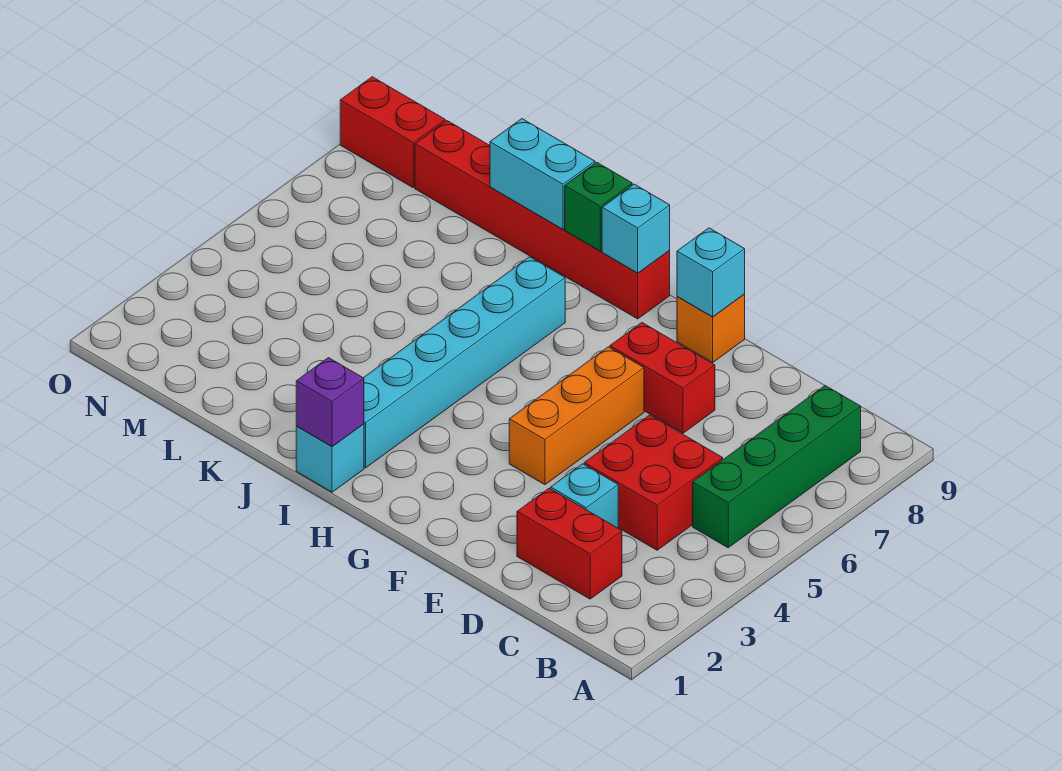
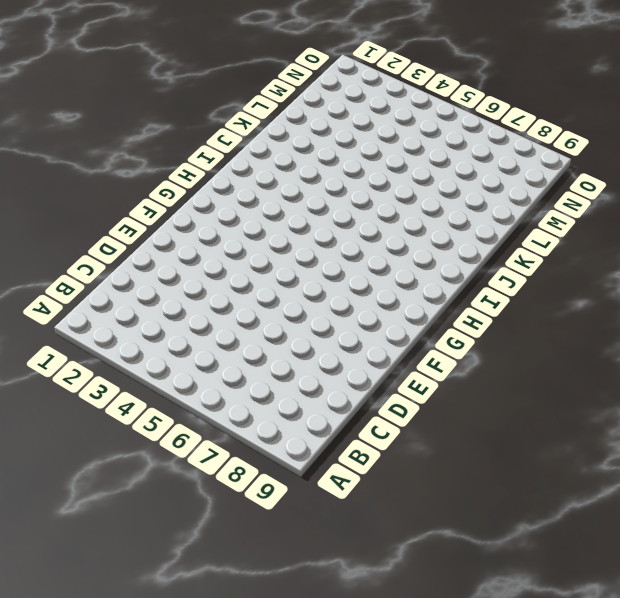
none -> green 1x4 brick [693,386,861,548]
none -> red 1x2 brick [517,488,622,599]
none -> red 2x2 brick [584,415,723,550]

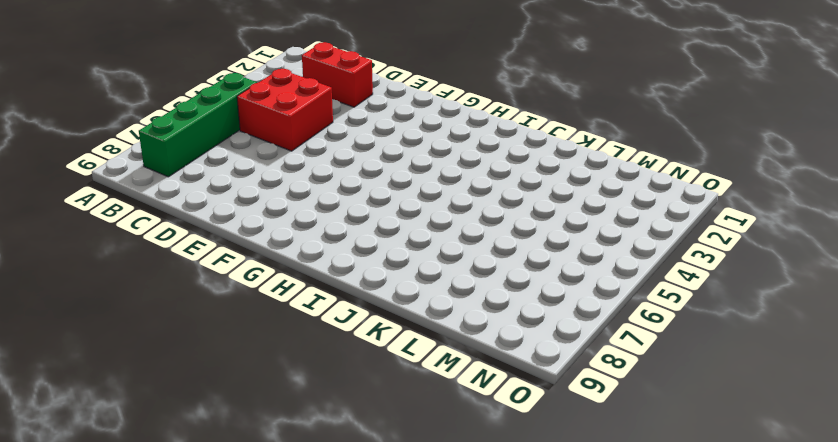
none -> cyan 1x1 brick [551,464,618,528]
none -> red 1x2 brick [610,323,715,433]
none -> orange 1x3 brick [509,347,644,485]

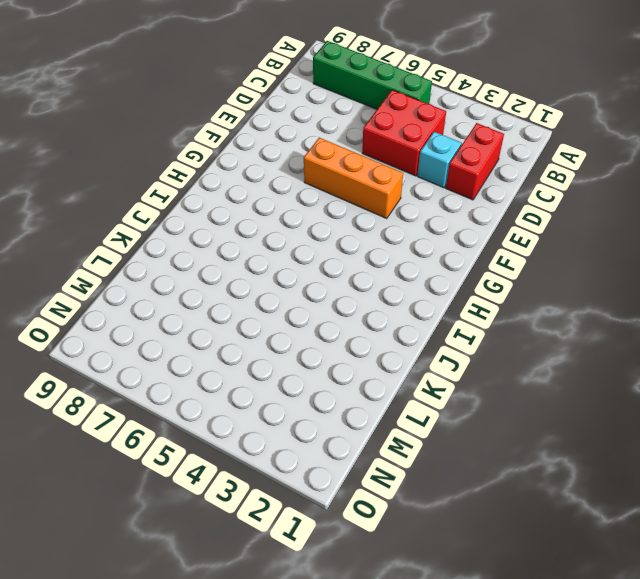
none -> red 1x2 brick [610,323,715,433]
none -> orange 1x1 brick [677,295,745,363]
none -> red 1x6 brick [415,121,670,319]

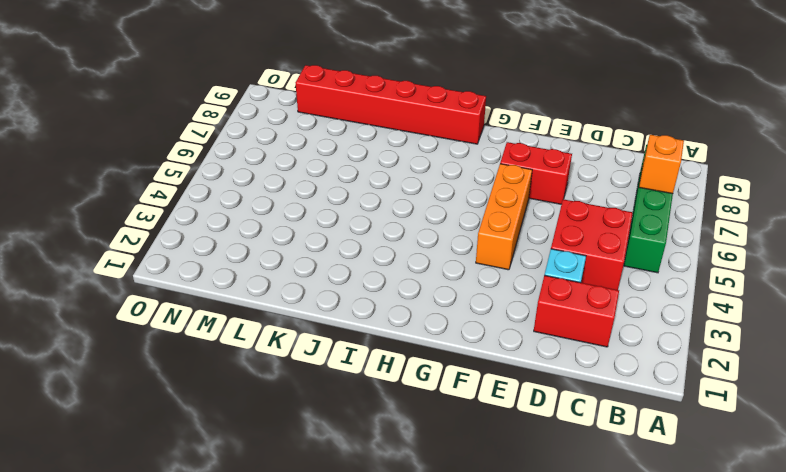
orange 1x1 brick [639,135,684,194] -> orange 1x1 brick moved to [677,295,745,363]
none -> cyan 1x1 brick [296,424,364,492]
none -> cyan 1x6 brick [364,257,565,468]
none -> red 1x2 brick [340,77,445,187]

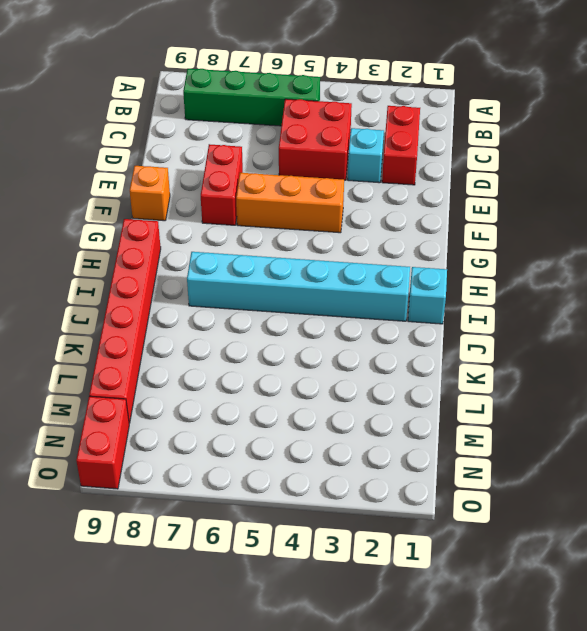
none -> cyan 1x1 brick [677,228,745,317]
none -> cyan 1x1 brick [602,184,670,273]
none -> purple 1x1 brick [296,358,364,446]

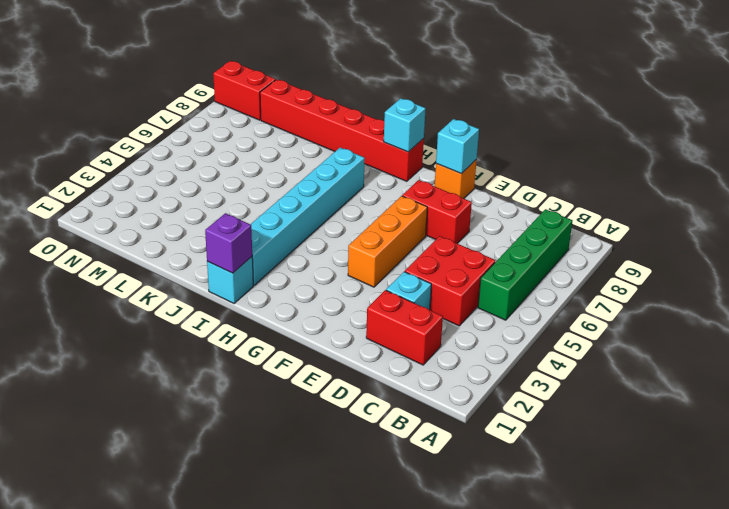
none -> green 1x1 brick [565,162,632,251]
none -> cyan 1x2 brick [490,119,595,229]

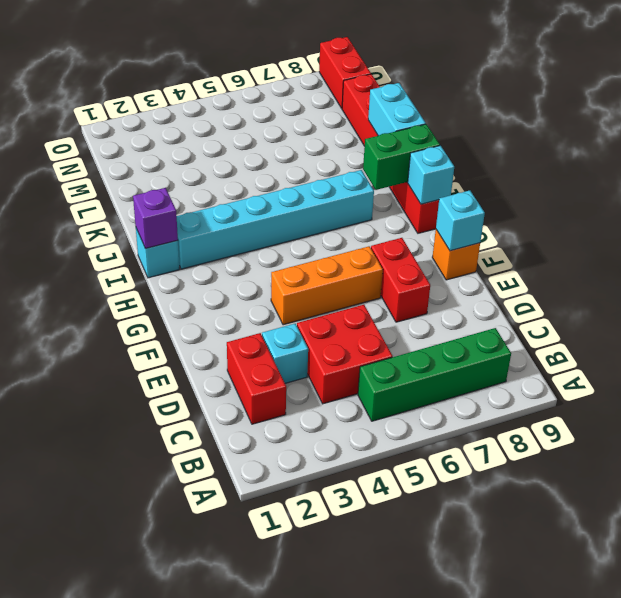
green 1x2 brick [363,124,440,190] -> green 1x1 brick [565,162,632,251]

